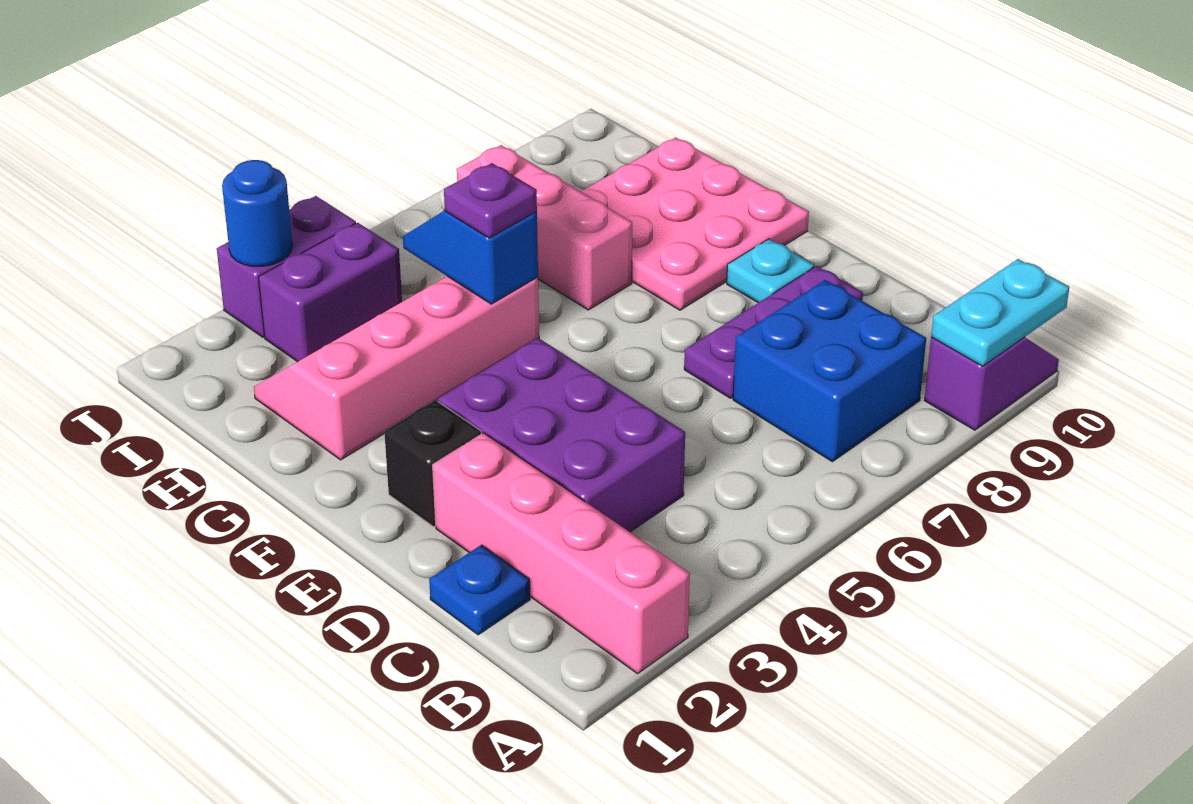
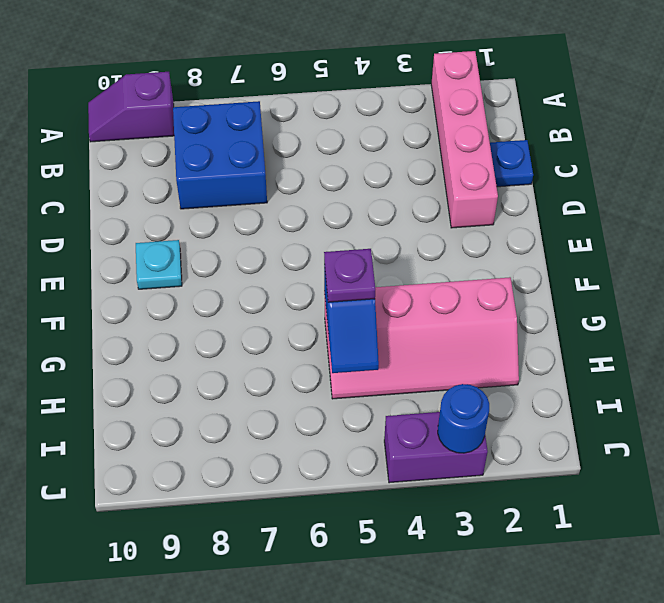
none -> purple 2x3 brick [438,338,685,532]
none -> purple 1x3 plate [684,266,863,398]
none -> black 1x1 brick [384,400,481,527]

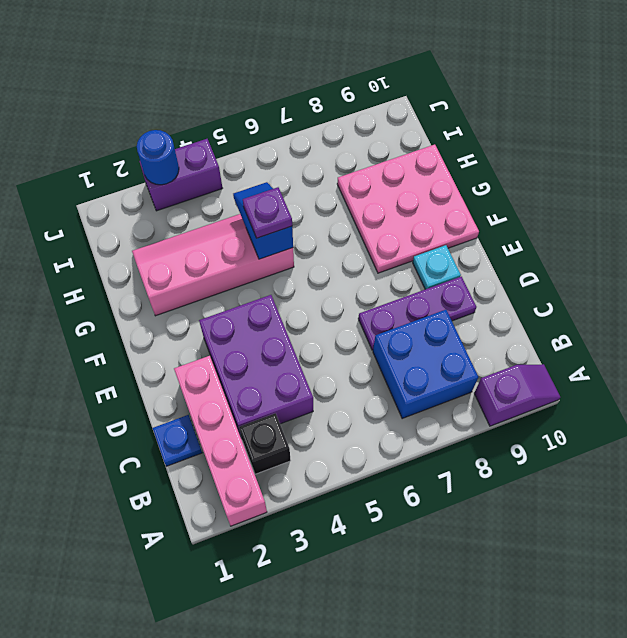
black 1x1 brick [239,413,291,474] -> black 1x1 brick moved to [384,400,481,527]
none -> pink 1x3 brick [457,145,632,310]
none -> purple 1x2 brick [258,223,402,362]
none -> cyan 1x2 plate [931,259,1069,366]

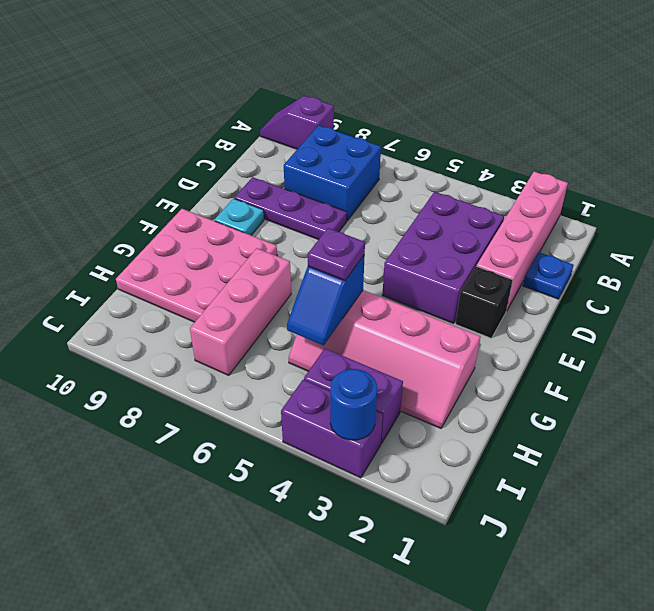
none -> cyan 1x2 plate [931,259,1069,366]

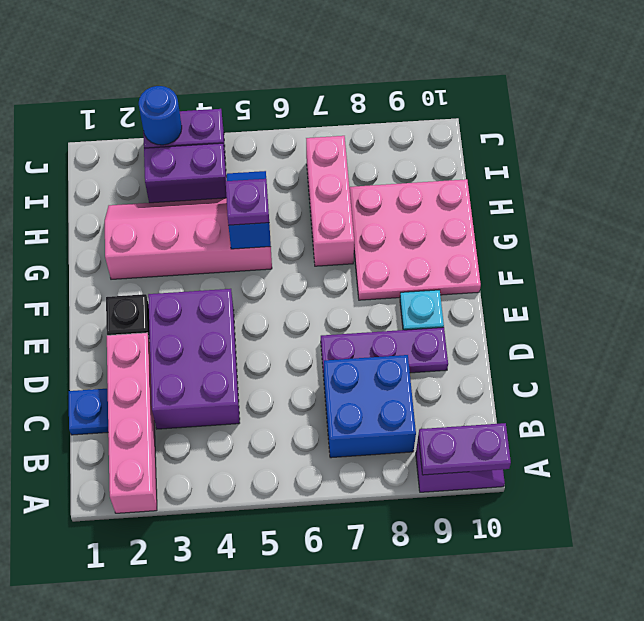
purple 1x2 plate [418,423,511,475] -> cyan 1x2 plate [931,259,1069,366]

